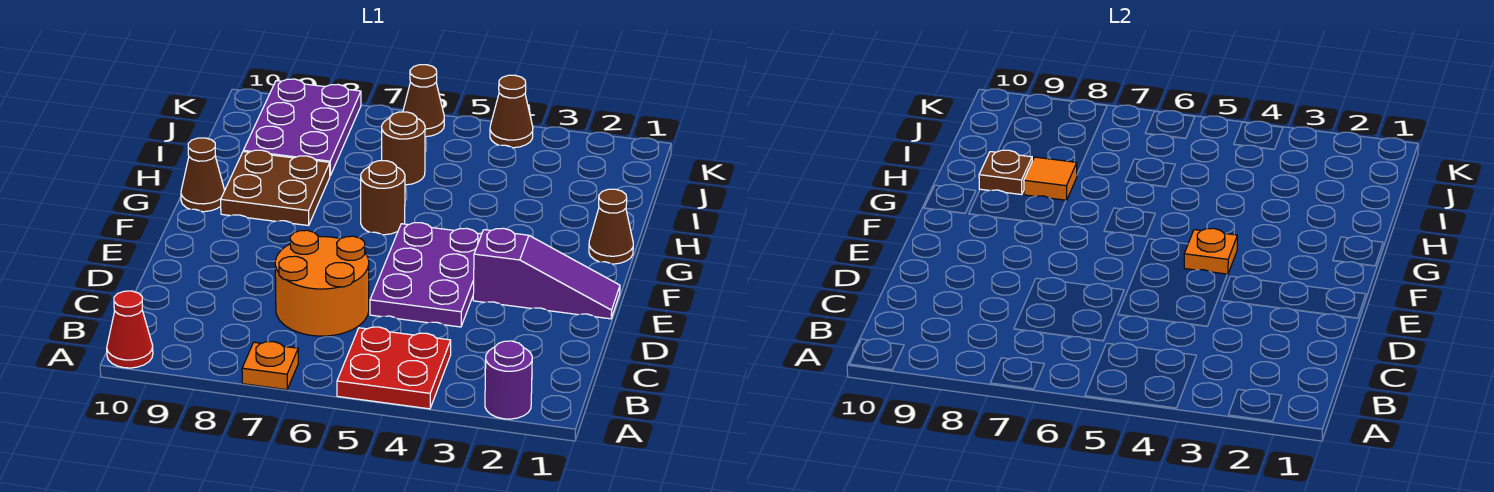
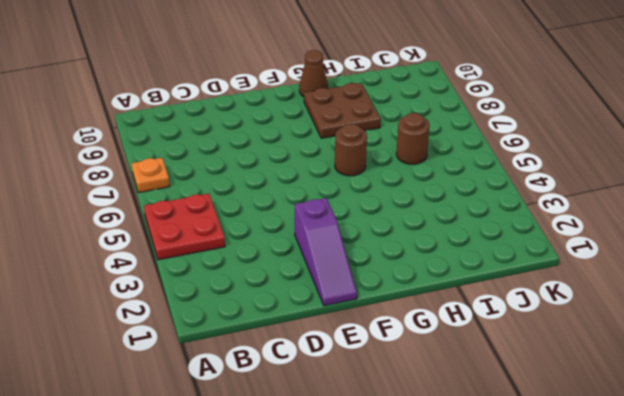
none -> purple 1x1 round brick [485,341,532,419]
none -> red 1x1 cone [107,291,153,368]
none -> orange 2x2 round brick [275,230,369,336]

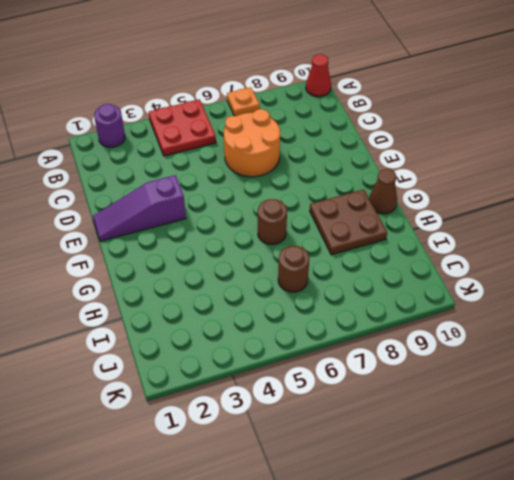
none -> purple 2x3 plate [370,223,482,327]
none -> brown 1x1 cone [589,189,633,264]
none -> purple 2x3 plate [243,79,361,175]

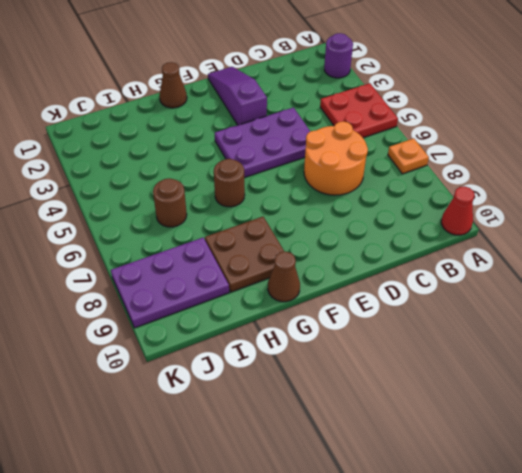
none -> brown 1x1 cone [490,75,533,148]
none -> brown 1x1 cone [403,65,444,137]
none -> orange 1x1 plate [1184,228,1237,275]

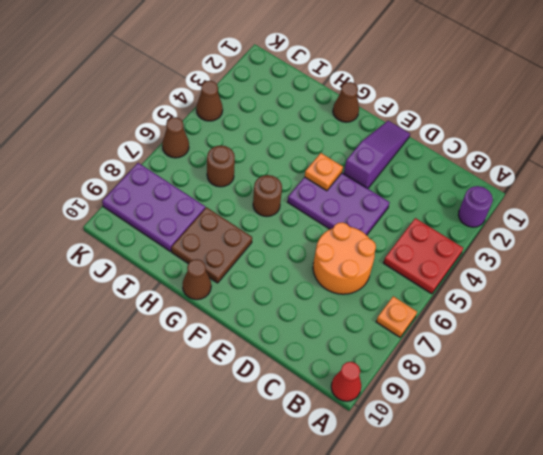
none -> orange 1x1 tile [1024,157,1077,201]
none -> brown 1x1 plate [979,150,1032,195]

